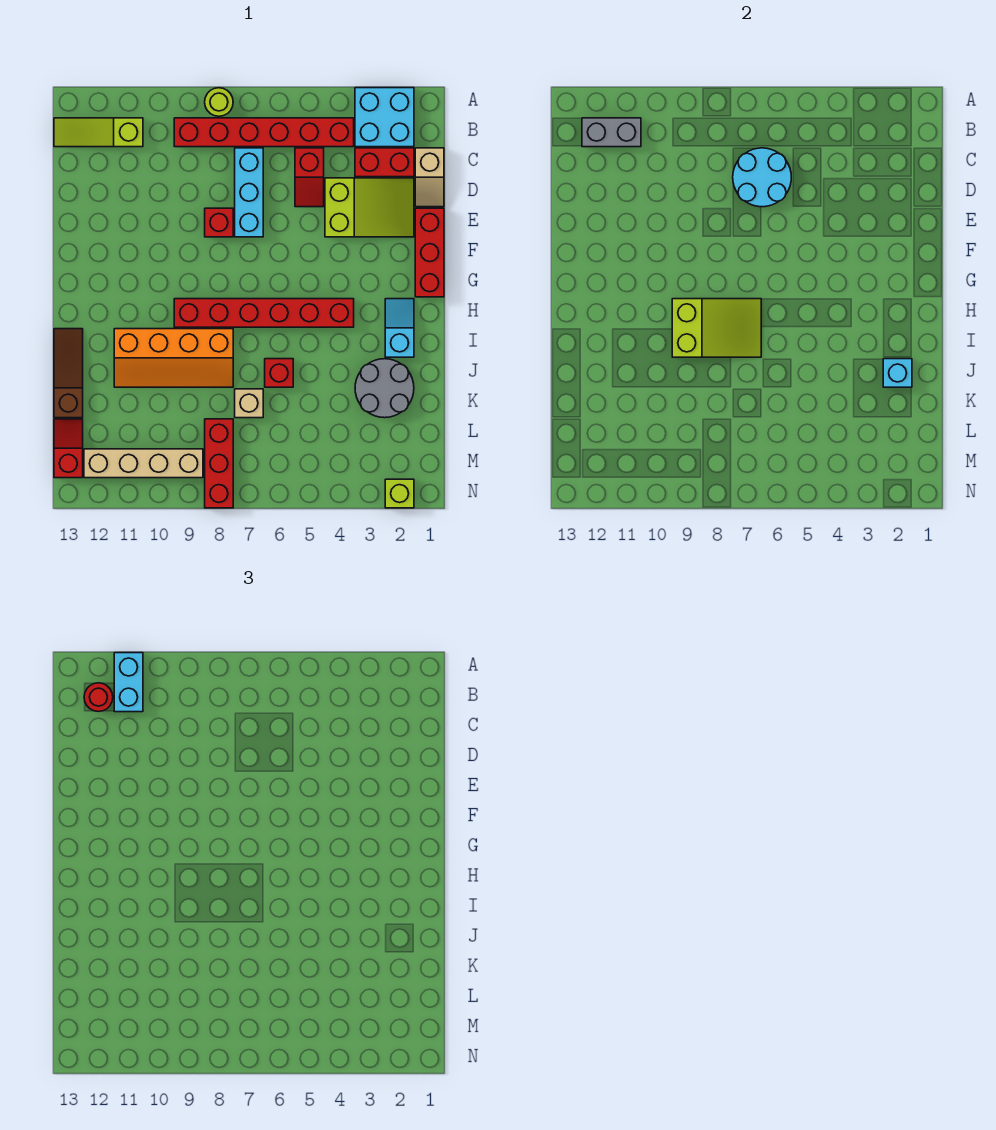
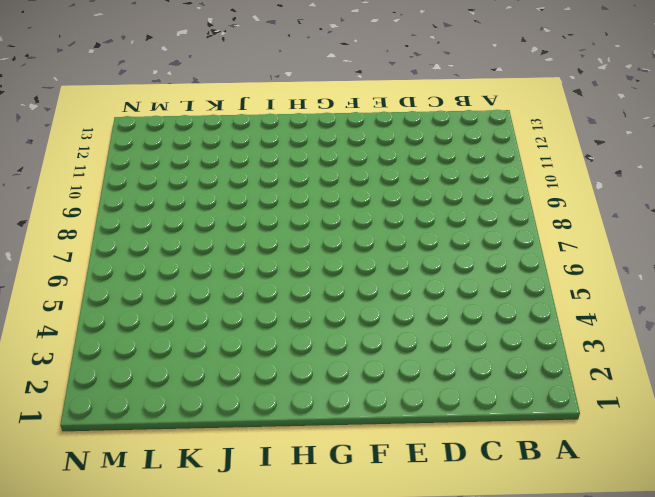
none -> cyan 2x2 brick [355,88,414,147]
none -> lime 1x1 round brick [205,88,233,116]
none -> red 1x6 brick [174,118,354,147]

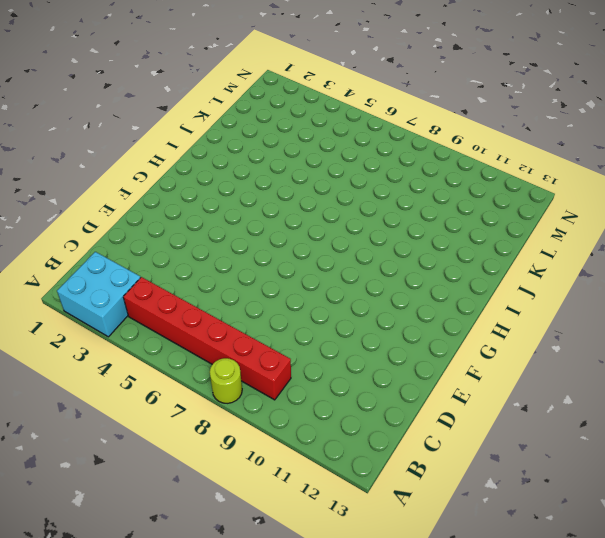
none -> lime 1x3 slope [54,118,143,147]
none -> tan 1x2 slope [415,148,444,207]
none -> red 1x2 brick [355,148,414,177]

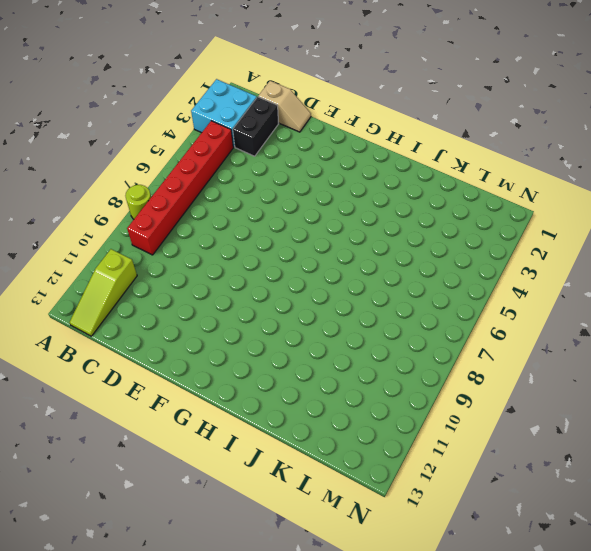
black 1x2 brick [233,97,279,156] -> red 1x2 brick [355,148,414,177]
none -> red 1x2 slope [295,148,324,207]
none -> cyan 1x3 brick [235,148,263,237]
none -> lime 2x3 slope [325,178,414,237]

